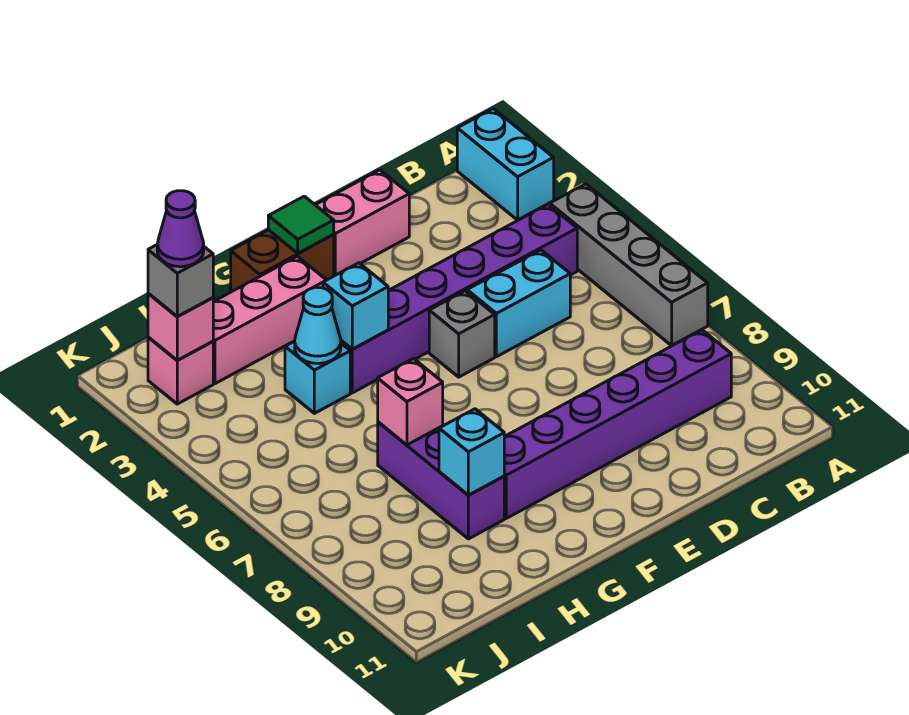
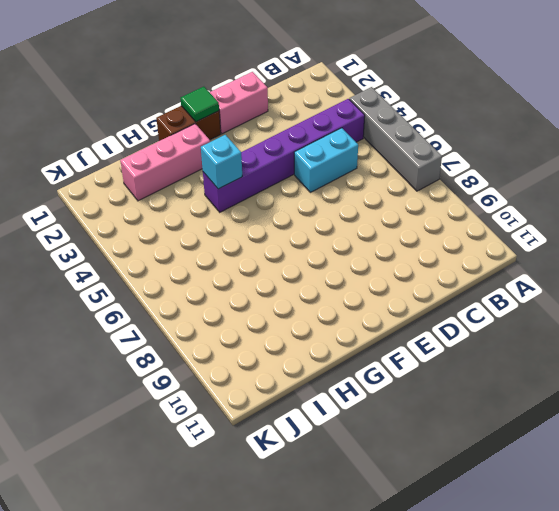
none -> cyan 1x2 brick [457,109,554,220]
none -> purple 1x6 brick [504,330,731,518]
none -> grey 1x1 brick [429,291,495,377]

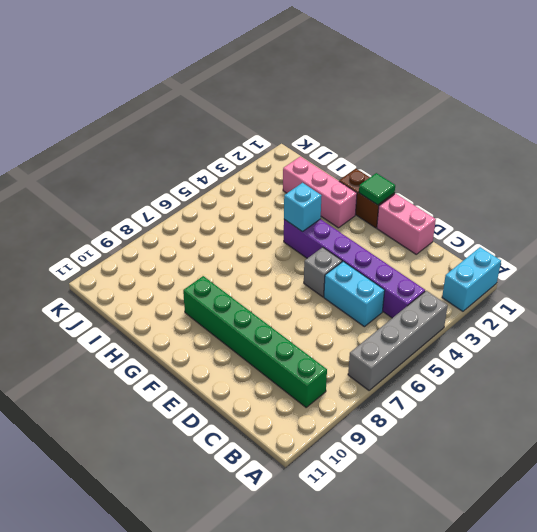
green 1x6 brick [183,276,327,407] -> purple 1x6 brick [504,330,731,518]
none -> cyan 1x1 brick [285,341,350,413]
none -> purple 1x3 brick [378,422,504,539]
none -> pink 1x1 brick [148,337,213,404]

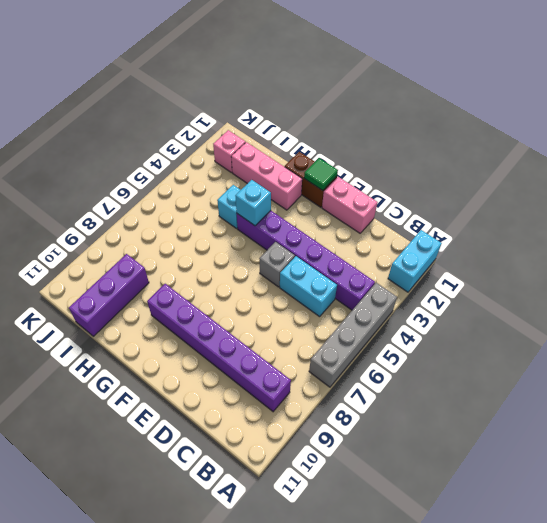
purple 1x3 brick [69,254,149,336] -> purple 1x3 brick moved to [378,422,504,539]
none -> cyan 1x1 cone [295,287,341,363]
none -> pink 1x1 brick [378,359,443,445]
none -> cyan 1x1 brick [439,409,504,495]

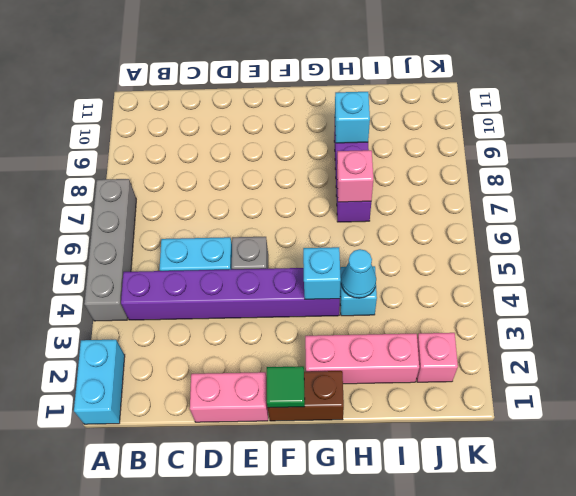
none -> purple 1x6 brick [504,330,731,518]
none -> pink 1x1 brick [148,293,213,360]
none -> grey 1x1 brick [148,245,213,316]

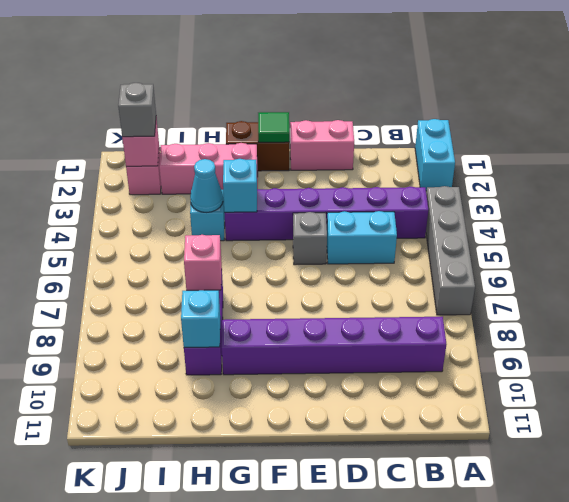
none -> purple 1x1 cone [157,191,204,267]

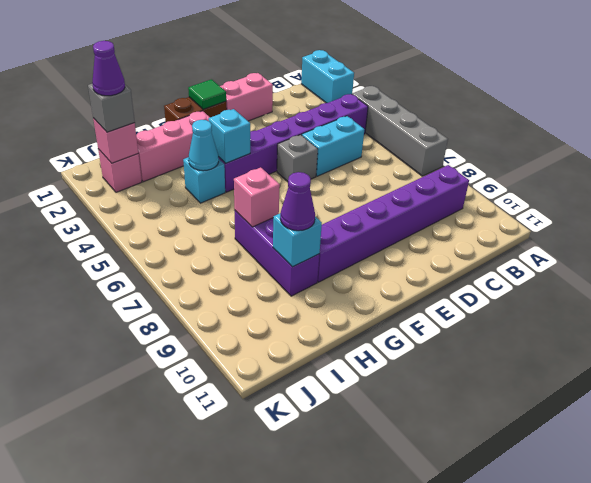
purple 1x1 cone [280,172,315,231] -> none

